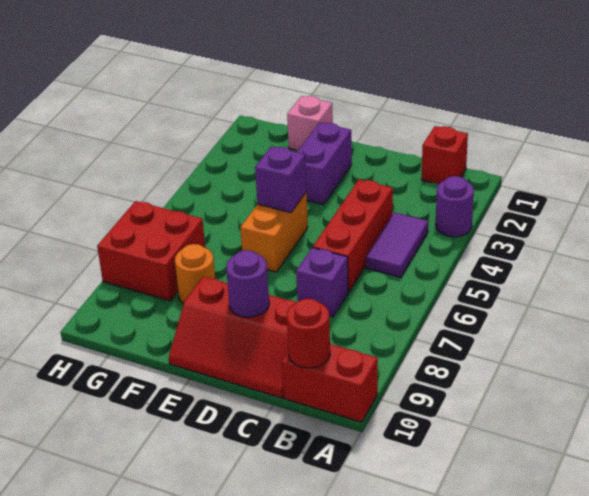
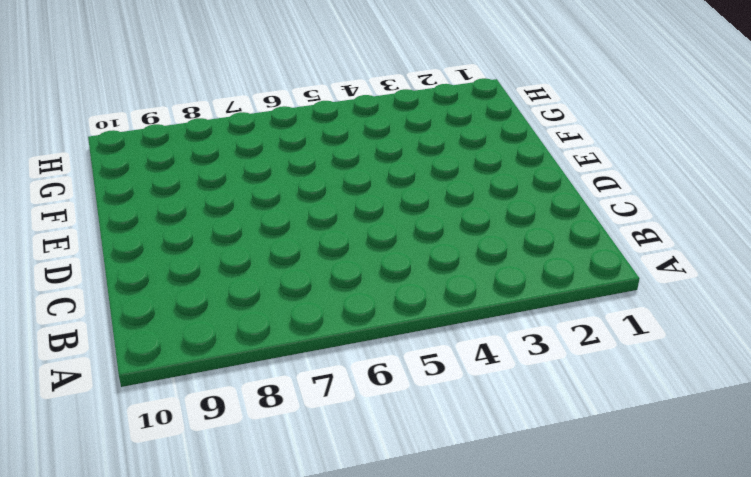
none -> purple 1x1 round brick [436,176,474,237]
none -> red 1x2 brick [282,344,378,422]
none -> red 1x1 brick [422,126,468,184]

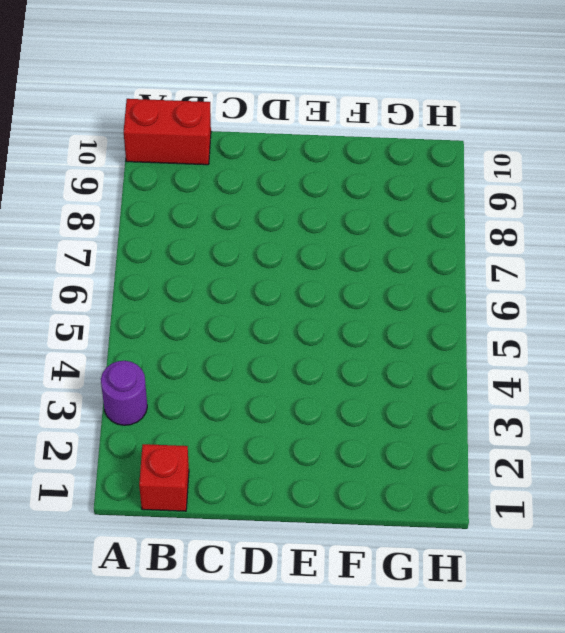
none -> purple 1x2 tile [366,212,428,277]
none -> red 1x3 brick [313,180,393,292]
none -> purple 1x1 brick [296,248,348,317]

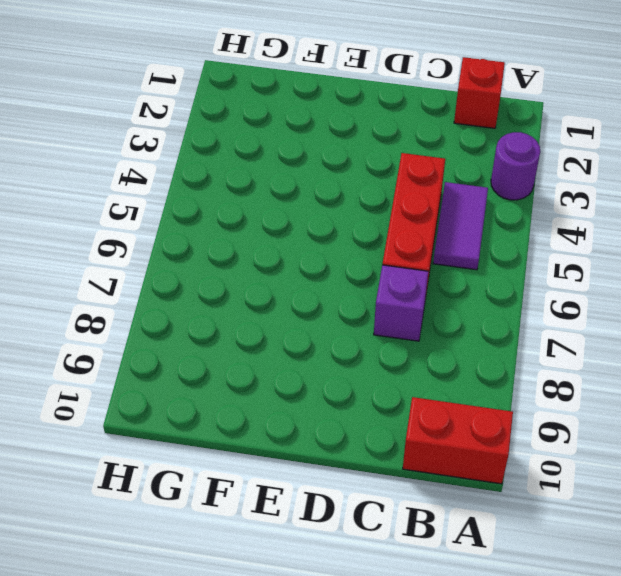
none -> red 2x3 slope [169,277,297,398]
none -> purple 1x2 brick [297,122,352,205]
none -> orange 1x2 brick [240,192,308,272]

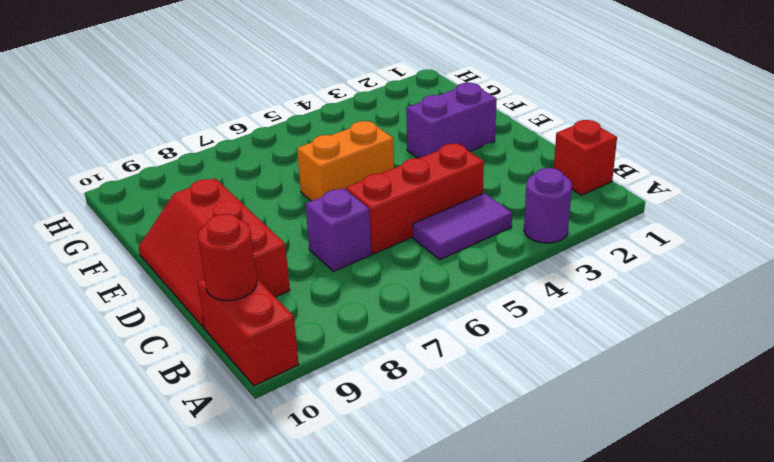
none -> pink 1x1 brick [287,96,333,151]
none -> orange 1x1 round brick [175,244,215,304]
none -> red 2x2 brick [97,201,205,301]

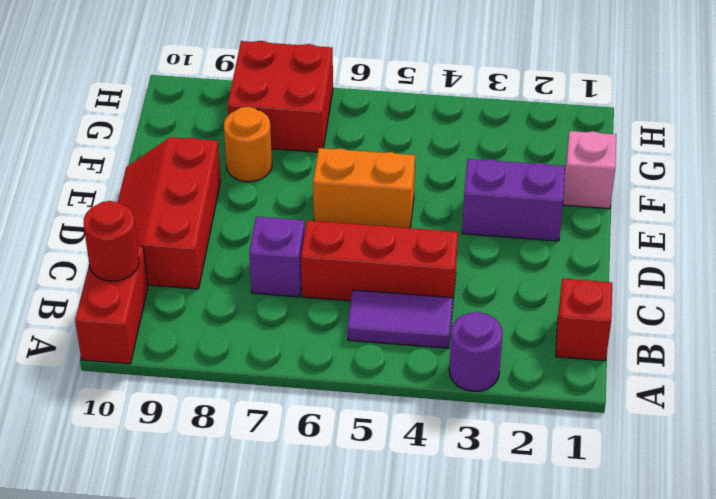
none -> purple 1x1 round brick [226,250,269,317]
none -> purple 1x1 brick [255,146,306,213]

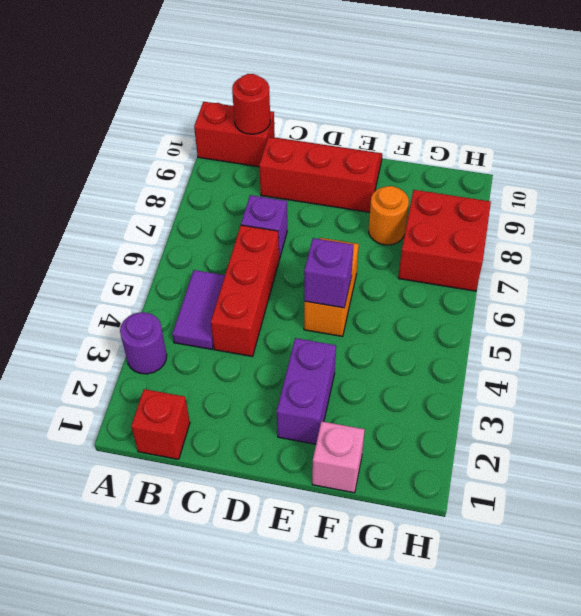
none -> purple 1x1 round brick [226,250,269,317]

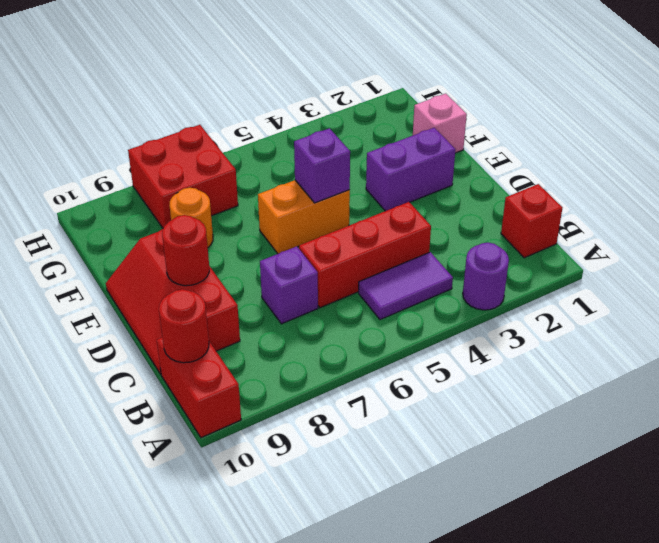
red 1x1 round brick [162,215,209,286] -> purple 1x1 round brick [226,250,269,317]

